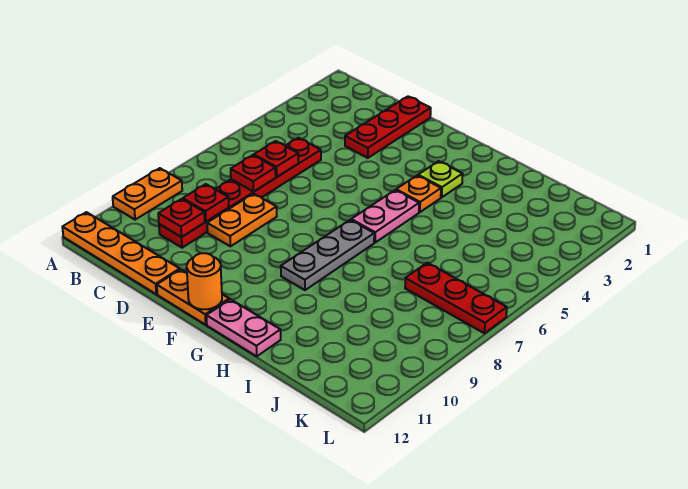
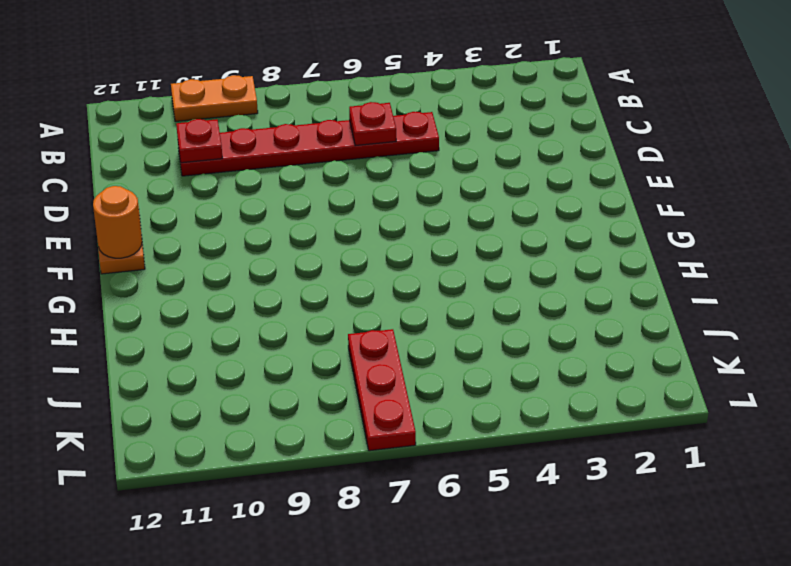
none -> orange 1x4 plate [62,212,180,294]
none -> red 1x3 plate [345,96,431,158]
none -> orange 1x2 plate [207,194,277,246]

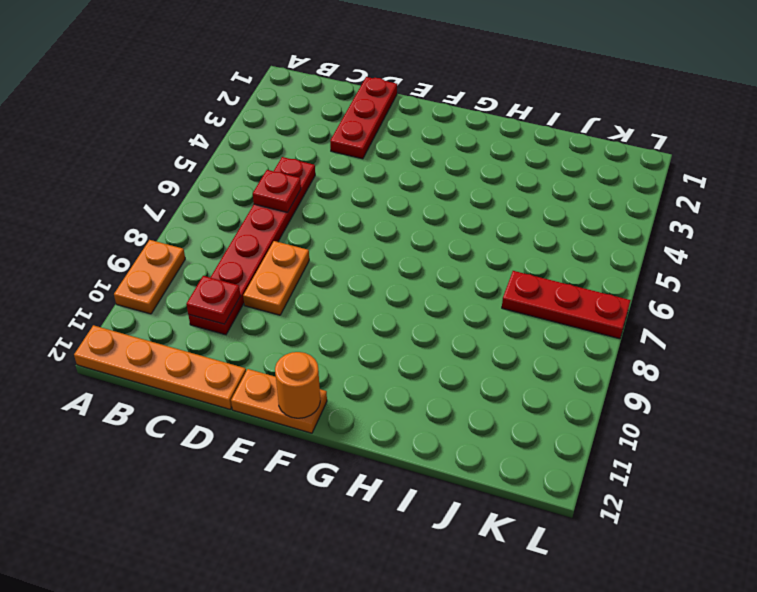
none -> lime 1x1 plate [418,161,463,197]
none -> orange 1x1 plate [396,176,441,212]
none -> pink 1x2 plate [351,190,419,242]

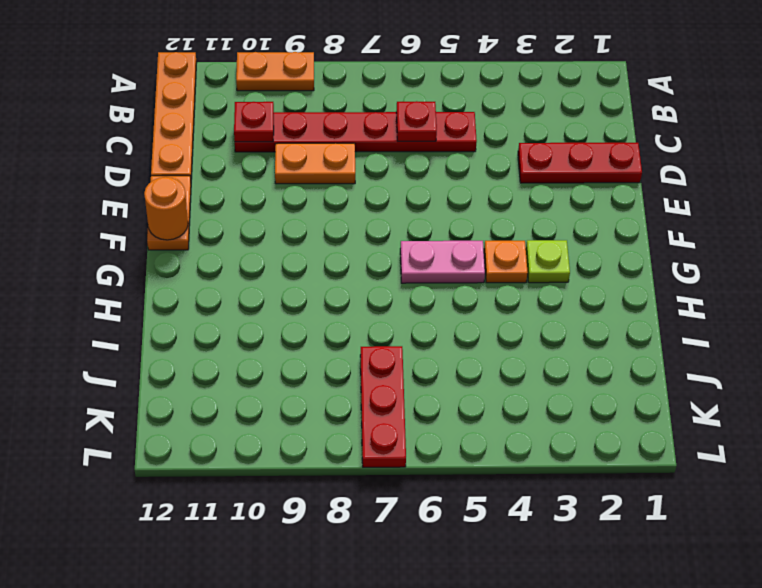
none -> grey 1x3 plate [281,220,374,290]
none -> pink 1x2 plate [206,299,281,356]
none -> red 1x1 plate [231,155,276,192]

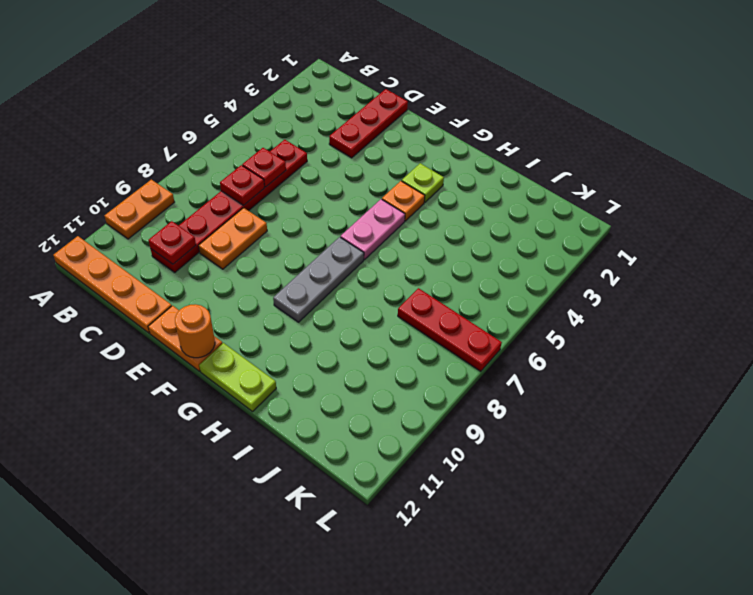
lime 1x2 plate [199,343,276,412] -> pink 1x2 plate [206,299,281,356]
none -> red 1x1 plate [183,184,229,222]

